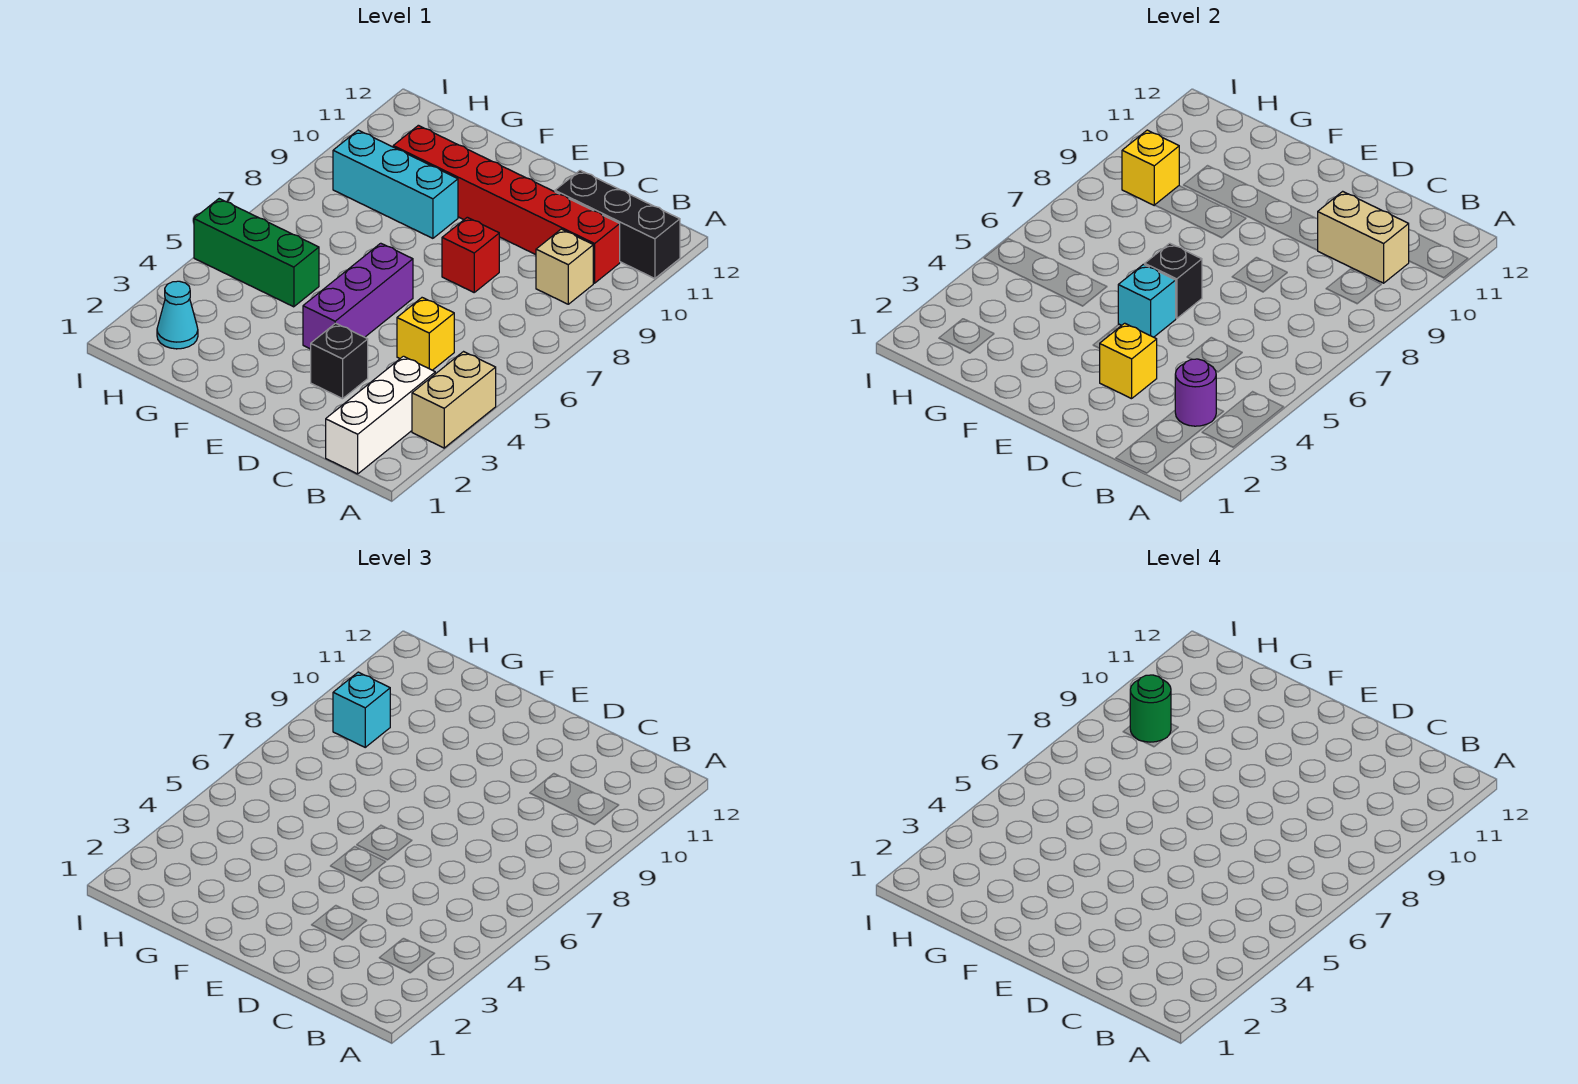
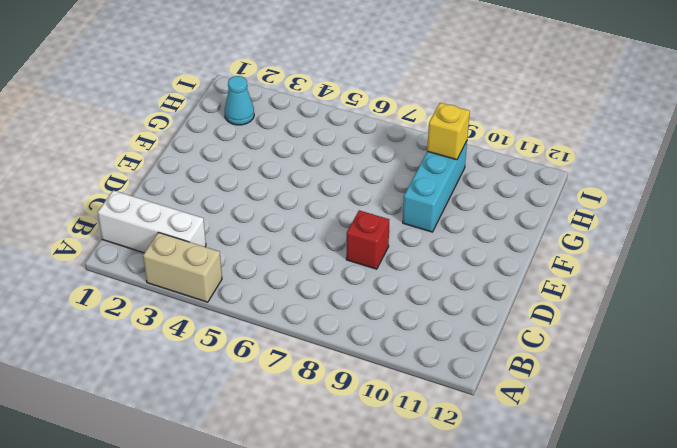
none -> black 1x3 brick [555,170,680,279]
none -> tan 1x1 brick [536,229,593,304]
none -> red 1x6 brick [393,125,620,283]

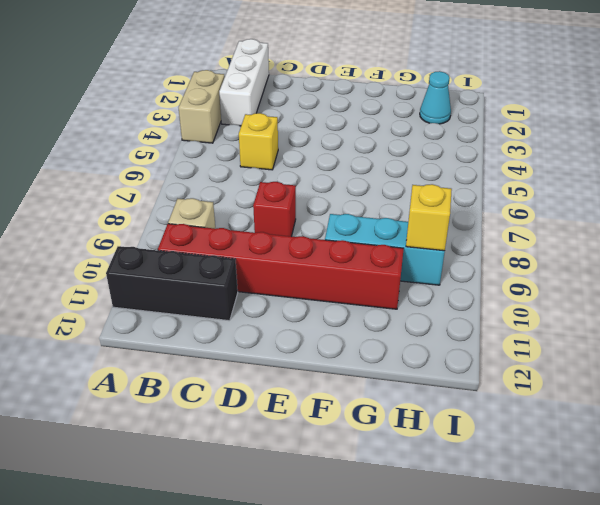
none -> black 1x1 brick [311,323,368,399]
none -> purple 1x3 brick [303,243,413,349]
none -> green 1x3 brick [194,199,319,307]

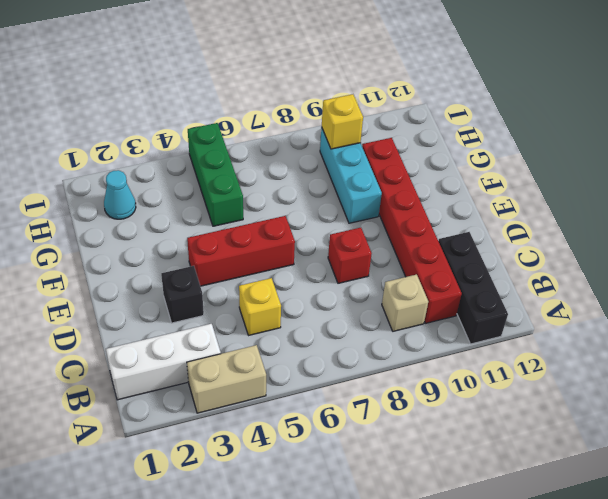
red 1x3 brick [187,216,295,286] -> purple 1x3 brick [303,243,413,349]
none -> purple 1x1 round brick [1175,359,1216,426]
none -> tan 1x2 brick [1317,191,1409,283]
none -> yellow 1x1 brick [1099,323,1157,399]

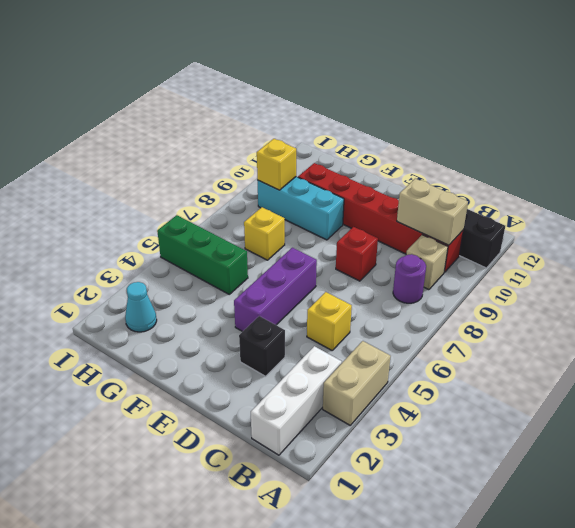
purple 1x1 round brick [393,254,426,303] -> purple 1x1 round brick moved to [1175,359,1216,426]
yellow 1x1 brick [244,207,285,260] -> yellow 1x1 brick moved to [1099,323,1157,399]
none -> cyan 1x1 brick [1118,264,1176,337]
none -> black 1x1 brick [1145,243,1202,319]
none -> cyan 1x1 brick [333,672,390,747]

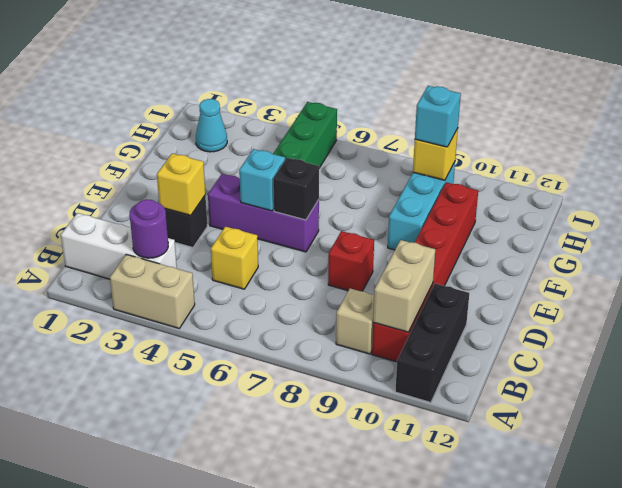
none -> green 1x1 round brick [1130,675,1171,742]

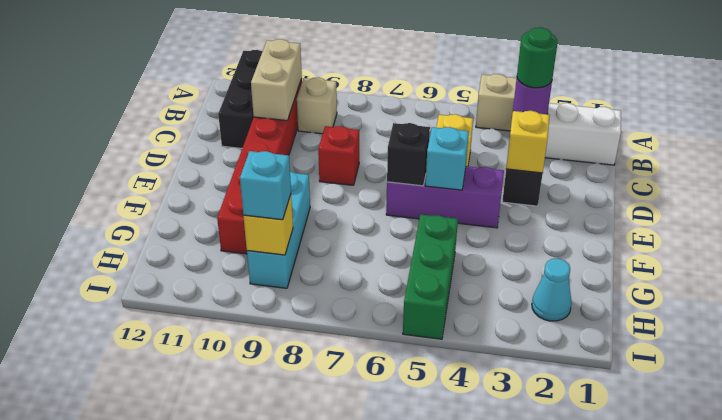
green 1x1 round brick [517,27,558,88] -> green 1x1 round brick moved to [1130,675,1171,742]

